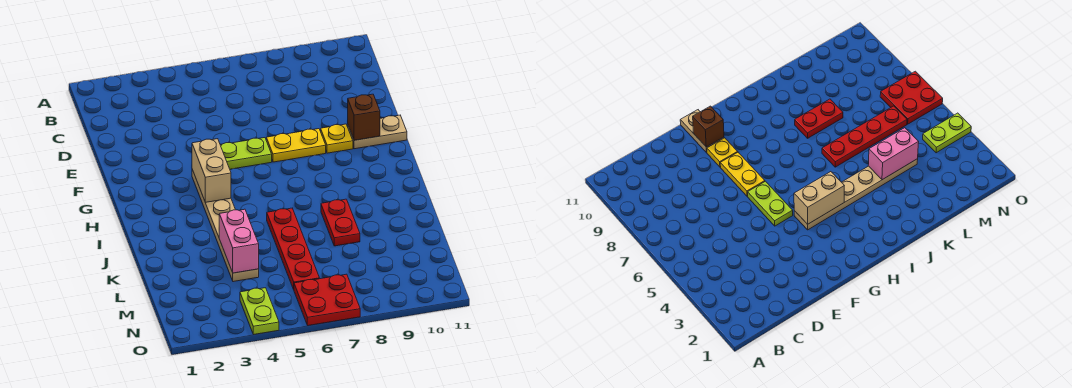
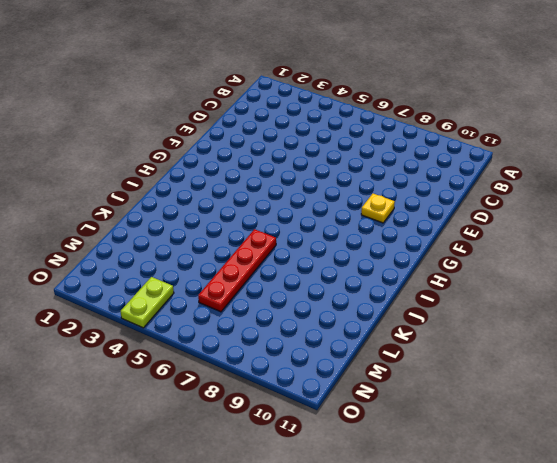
none -> lime 1x2 plate [220,138,272,169]
none -> yellow 1x2 plate [266,129,326,162]
none -> tan 1x2 plate [348,115,407,149]

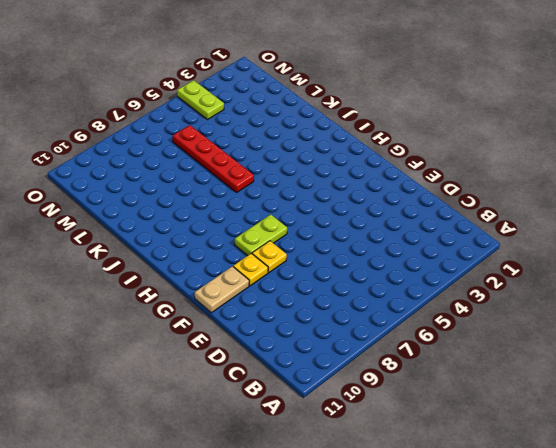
yellow 1x1 plate [252,241,287,273] -> yellow 1x2 plate [266,129,326,162]
lime 1x2 plate [235,215,287,256] -> lime 1x2 plate moved to [220,138,272,169]
none -> tan 1x6 plate [192,170,259,282]
none -> red 1x2 plate [321,199,360,246]
none -> red 2x2 plate [294,274,360,326]

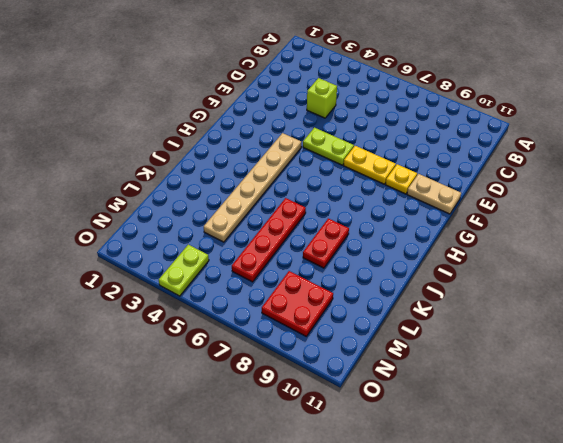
lime 1x1 brick [307,78,337,118] -> none
red 2x2 plate [262,271,333,337] -> red 2x2 plate moved to [294,274,360,326]
none -> brown 1x1 brick [348,94,380,140]
none -> tan 1x2 brick [192,139,231,202]
none -> pink 1x2 brick [219,209,259,273]

